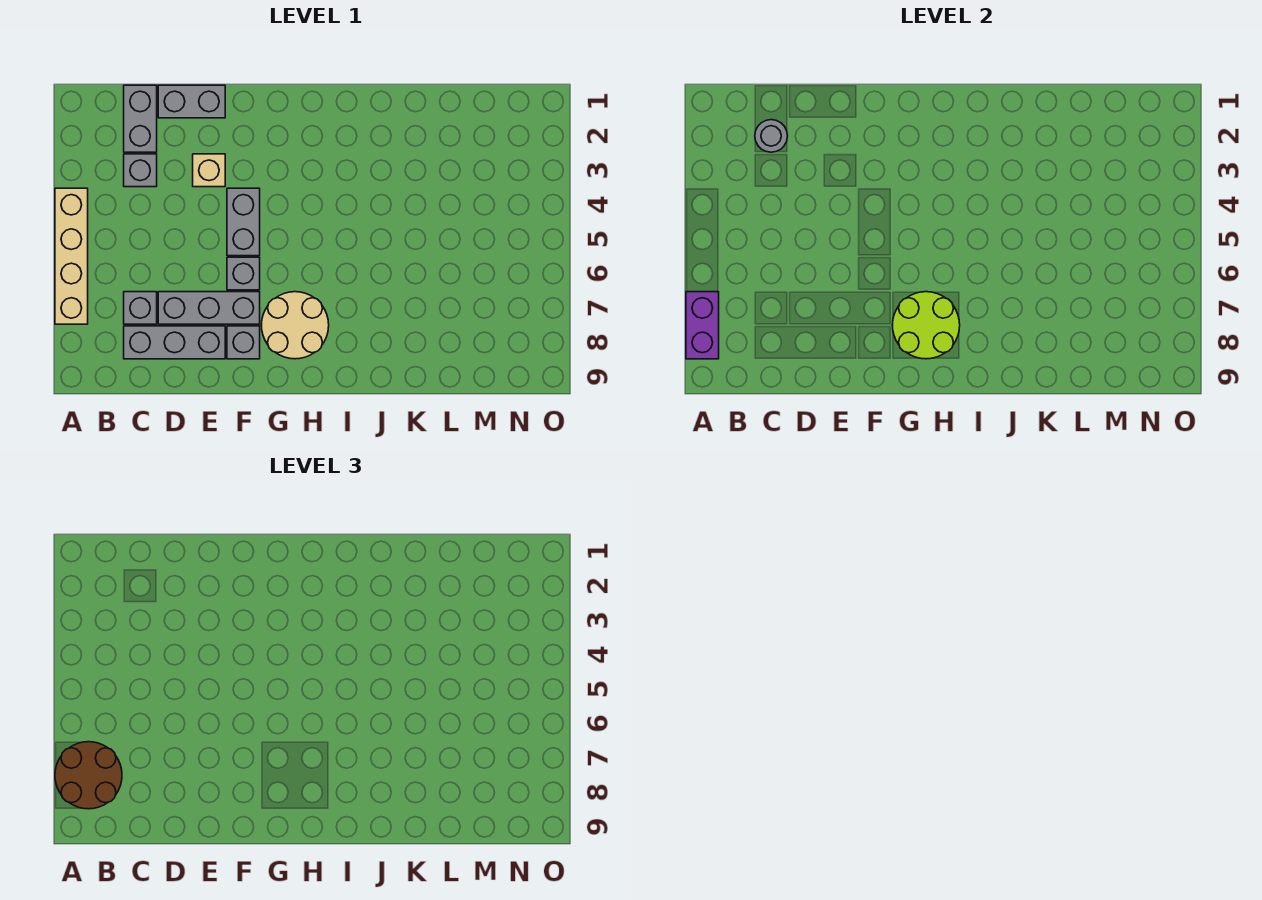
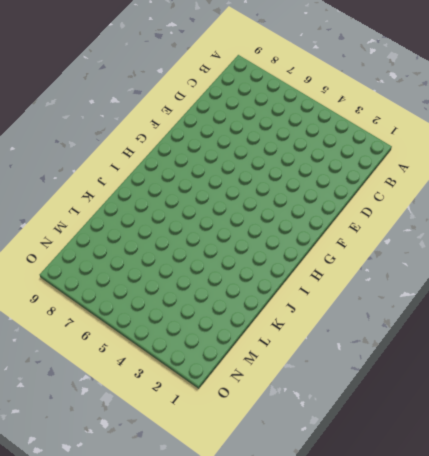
none -> tan 1x4 brick [55,188,88,324]
none -> grey 1x2 brick [124,85,157,152]
none -> grey 1x1 brick [124,154,157,187]

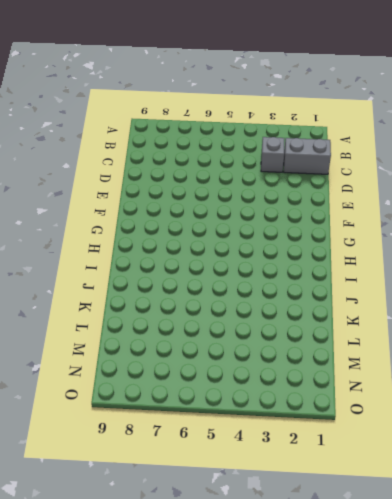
none -> tan 1x4 brick [55,188,88,324]
none -> grey 1x1 brick [124,292,157,324]
none -> grey 1x3 brick [124,326,225,359]

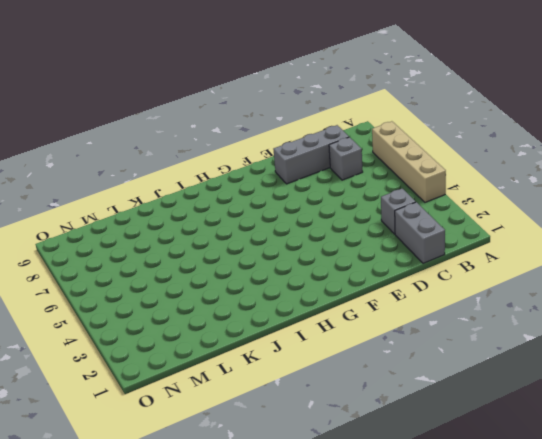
none -> grey 1x2 brick [158,85,225,118]
none -> grey 1x3 brick [158,292,260,324]
none -> tan 1x1 brick [193,154,225,187]

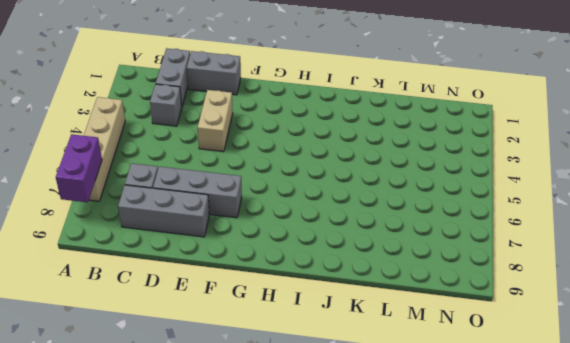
tan 1x2 brick [198,90,233,152] -> tan 1x1 brick [193,154,225,187]
none -> grey 1x2 brick [227,188,260,256]
none -> grey 1x1 brick [227,257,260,290]
none -> grey 1x1 brick [227,326,260,359]

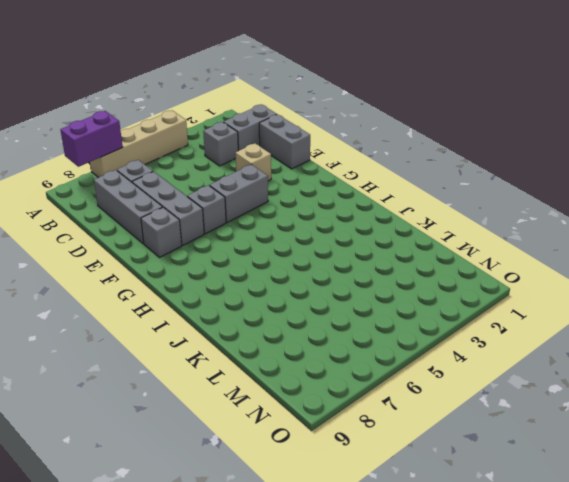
none -> tan 2x2 round brick [261,292,329,359]
none -> grey 1x1 round brick [755,120,787,152]
none -> lime 2x2 round brick [892,292,960,359]

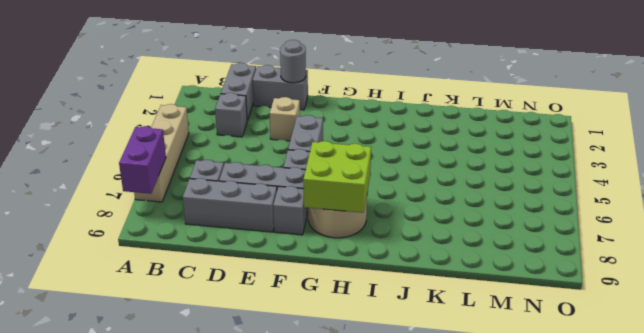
grey 1x1 round brick [280,40,306,83] -> grey 1x1 round brick moved to [755,120,787,152]
lime 2x2 brick [303,141,371,213] -> lime 2x2 round brick [892,292,960,359]
none -> brown 2x2 round brick [55,742,122,809]

